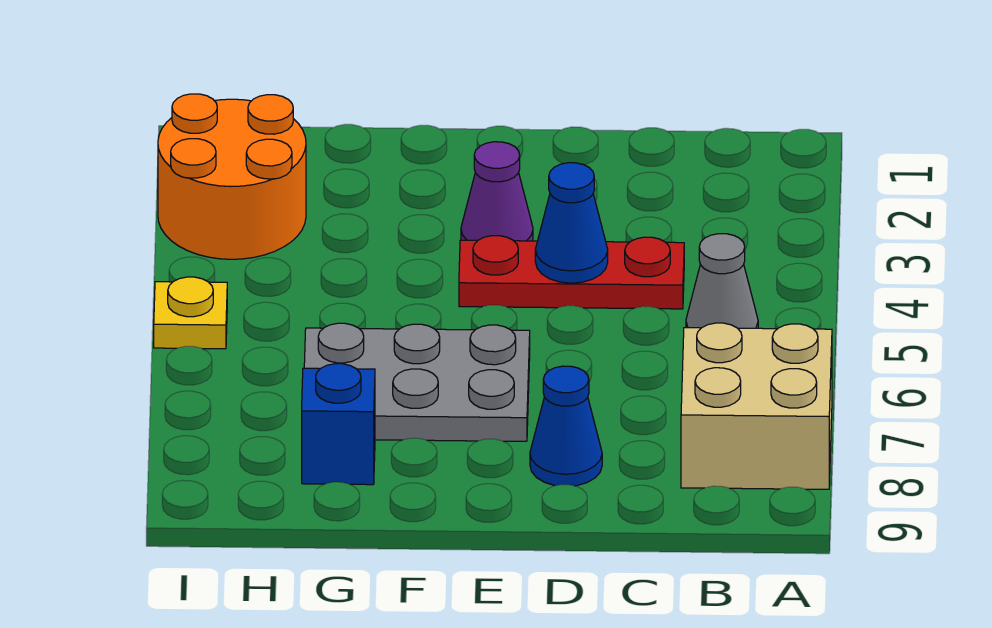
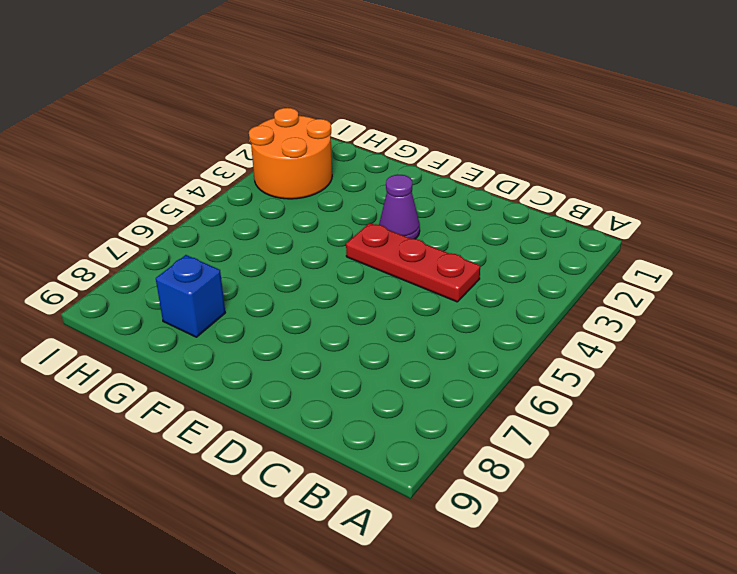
none -> tan 2x2 brick [681,323,832,489]
none -> grey 1x1 cone [686,234,758,328]

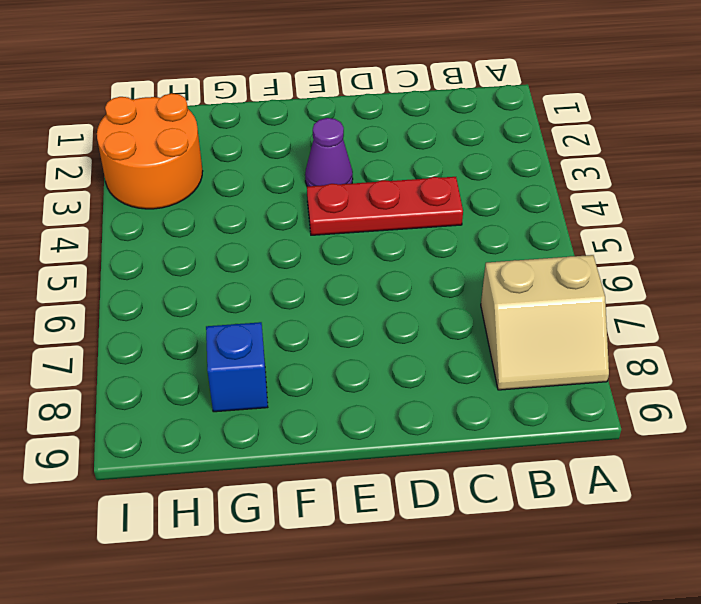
tan 2x2 slope [481,255,609,390] -> tan 2x2 brick [681,323,832,489]
none -> grey 1x1 cone [686,234,758,328]
none -> blue 1x1 cone [530,366,602,486]

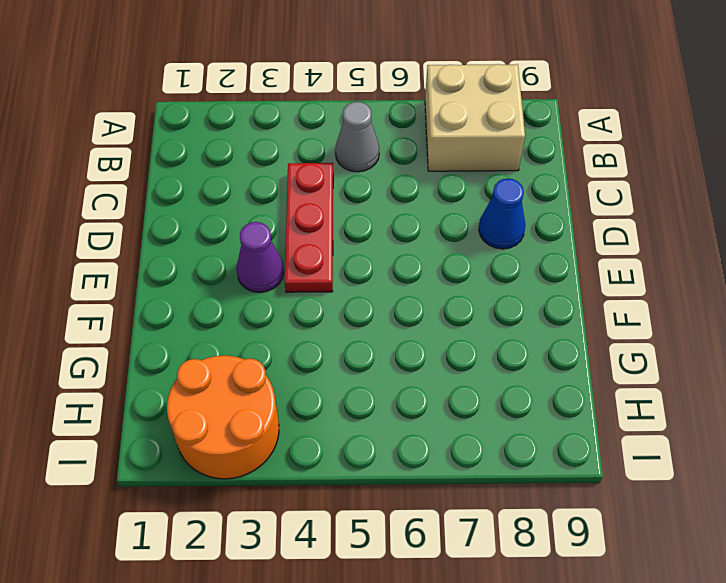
none -> grey 2x3 plate [304,323,530,441]
none -> blue 1x1 brick [302,364,375,485]

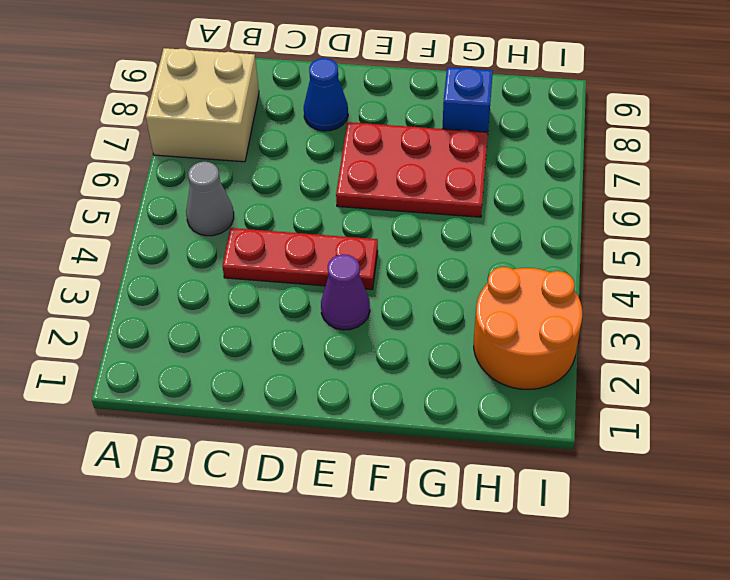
red 2x3 plate [336,122,488,217] -> grey 2x3 plate [304,323,530,441]
none -> yellow 1x1 plate [154,277,227,349]
none -> blue 1x1 cone [535,163,608,283]

